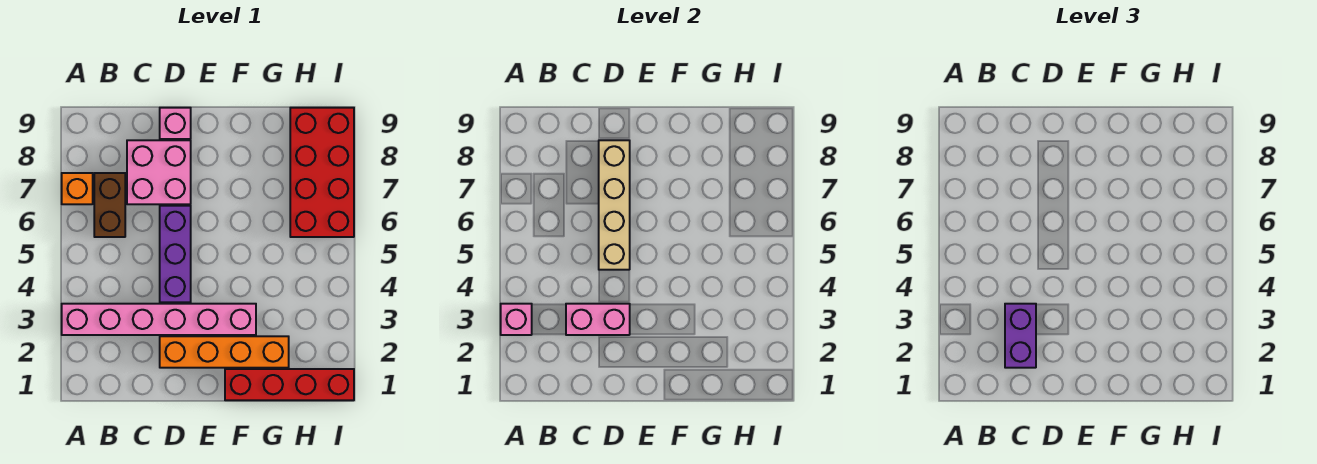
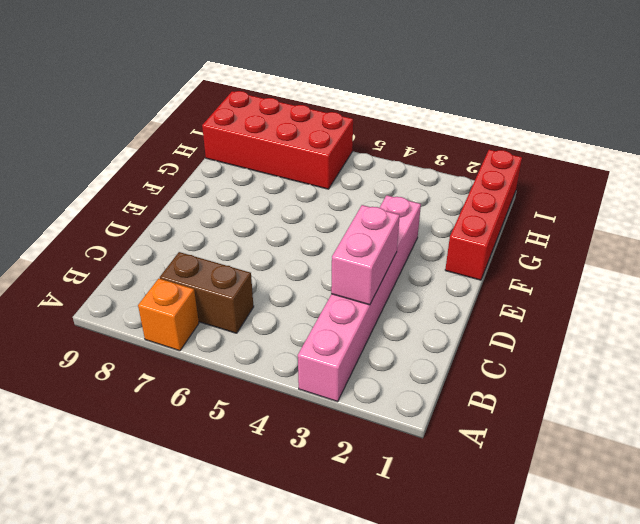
none -> pink 2x2 brick [127,140,191,204]
none -> orange 1x4 brick [160,336,289,368]
none -> purple 1x3 brick [160,206,191,302]

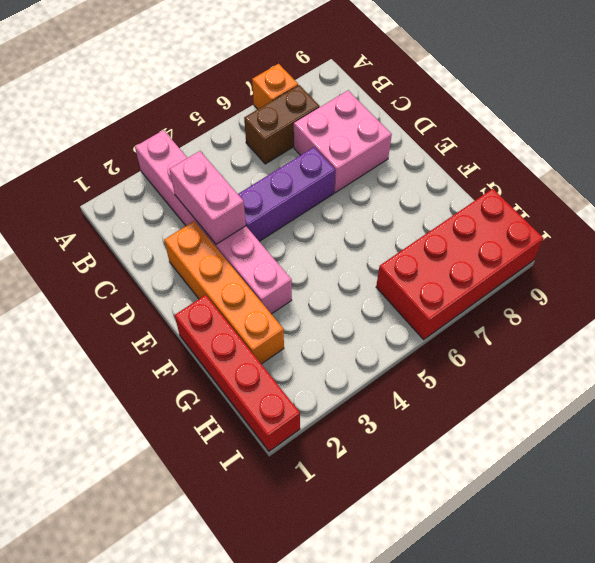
none -> pink 1x1 brick [160,108,191,139]
none -> pink 1x1 brick [501,304,532,335]
none -> tan 1x4 brick [599,140,630,270]

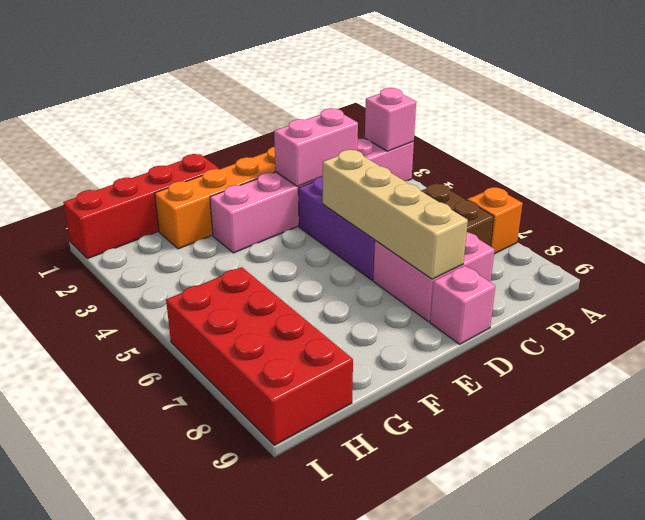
none -> purple 1x2 brick [1005,304,1036,368]

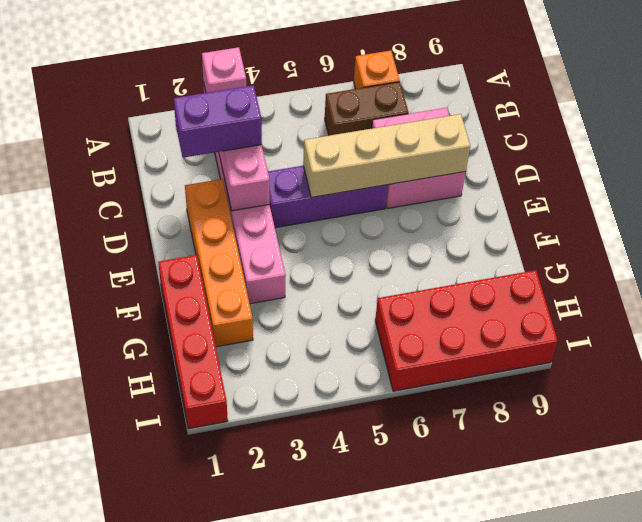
none -> pink 1x1 brick [160,108,191,139]

